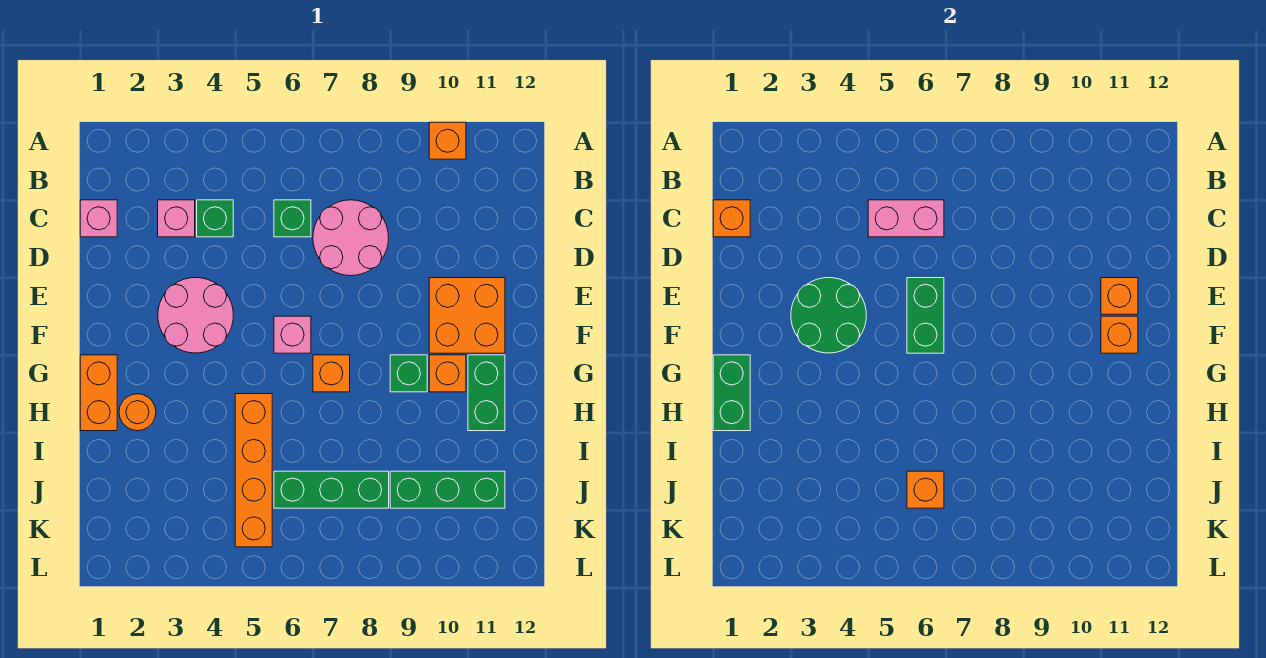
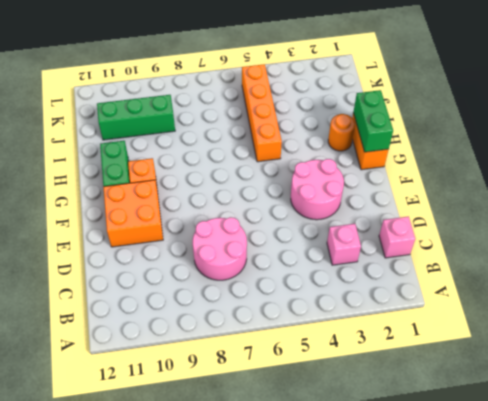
none -> orange 1x1 brick [429,122,466,159]
none -> green 1x1 brick [197,200,233,237]
none -> green 1x1 brick [274,200,311,237]

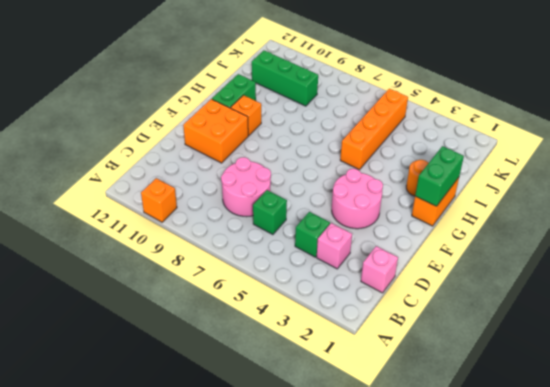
none -> pink 1x1 brick [274,316,311,353]
none -> orange 1x1 brick [313,355,350,392]
none -> green 1x1 brick [390,355,427,392]

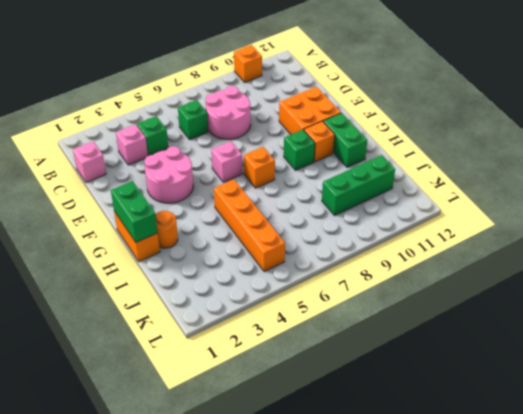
none -> green 1x3 brick [274,471,389,508]
none -> orange 1x1 brick [713,200,750,237]
none -> pink 1x2 brick [868,200,944,237]

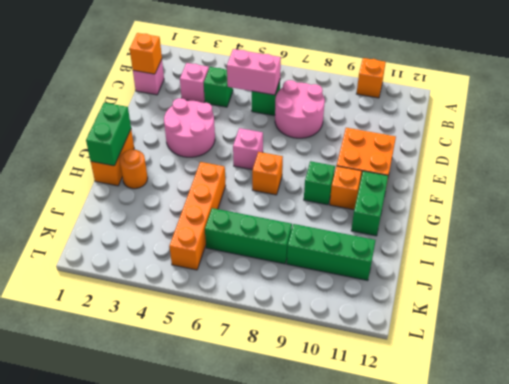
none -> green 2x2 round brick [791,278,866,353]
none -> green 1x2 brick [907,278,944,353]
none -> orange 1x1 brick [1101,278,1138,314]

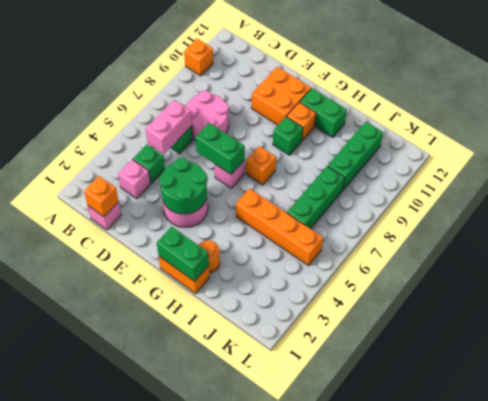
none -> orange 1x1 brick [1101,278,1138,314]
none -> orange 1x1 brick [1101,316,1138,353]
none -> orange 1x1 brick [907,471,944,508]

